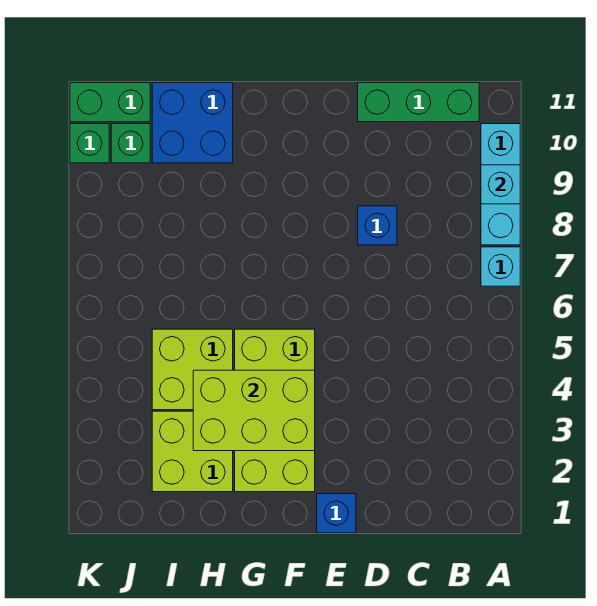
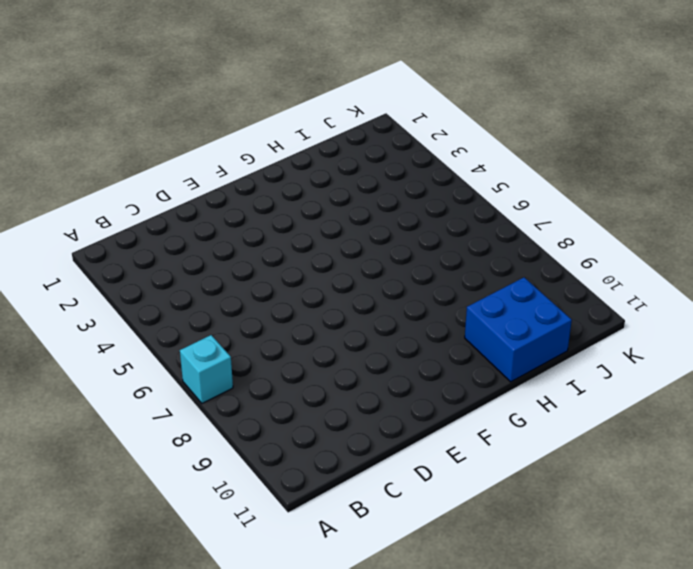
none -> cyan 1x3 brick [481,124,520,245]
none -> green 1x3 brick [358,83,479,122]
none -> blue 1x1 brick [358,206,397,245]

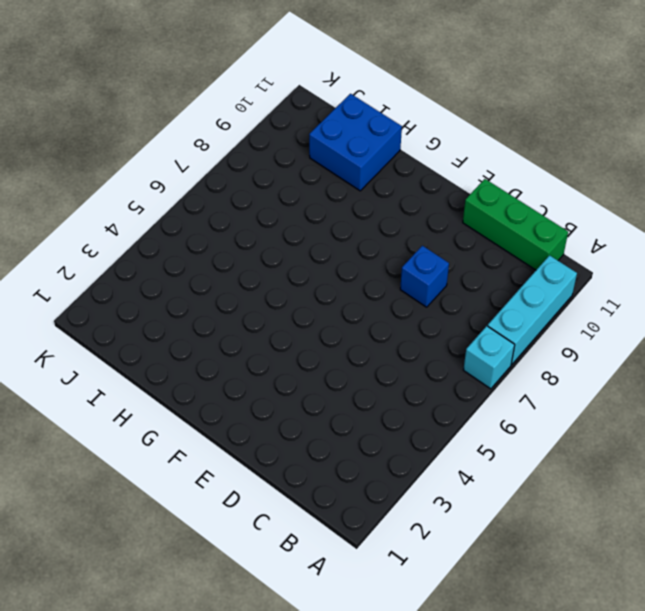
none -> blue 1x1 brick [317,494,356,533]
none -> lime 2x4 brick [235,329,315,492]
none -> lime 2x2 brick [152,411,233,492]

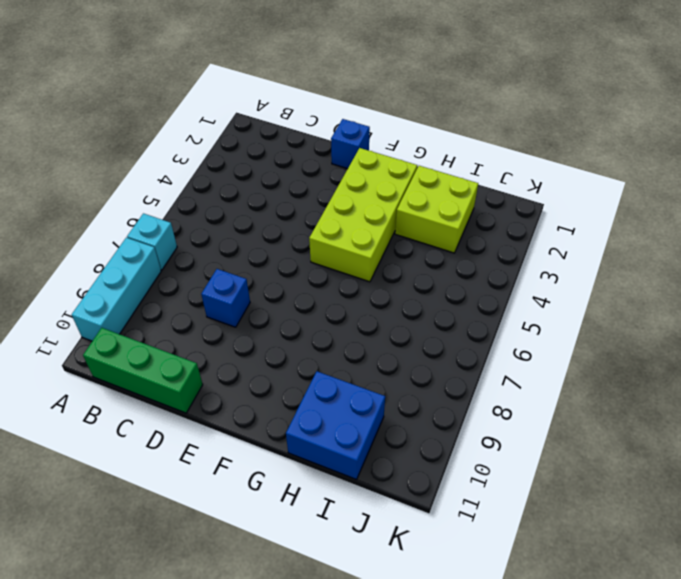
none -> lime 2x2 brick [152,329,233,410]
none -> green 1x1 brick [111,124,150,163]
none -> green 1x2 brick [70,83,150,122]

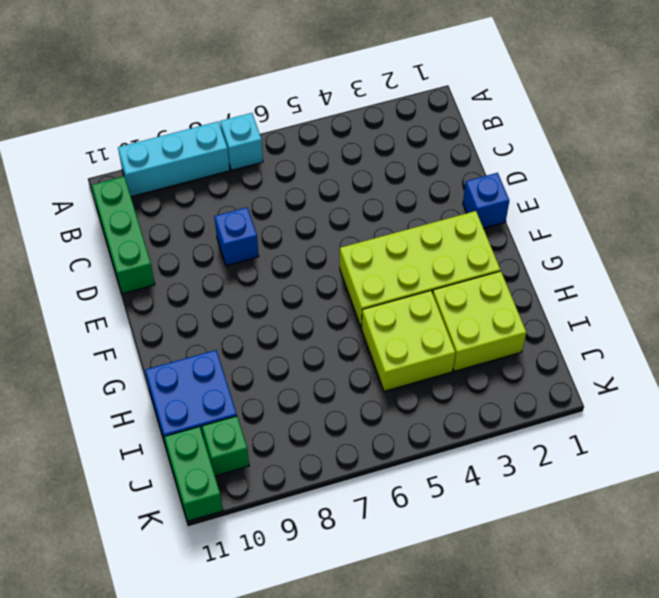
none -> green 1x1 brick [70,124,109,163]
none -> cyan 1x1 brick [481,165,520,204]
none -> lime 2x3 brick [193,370,315,451]

